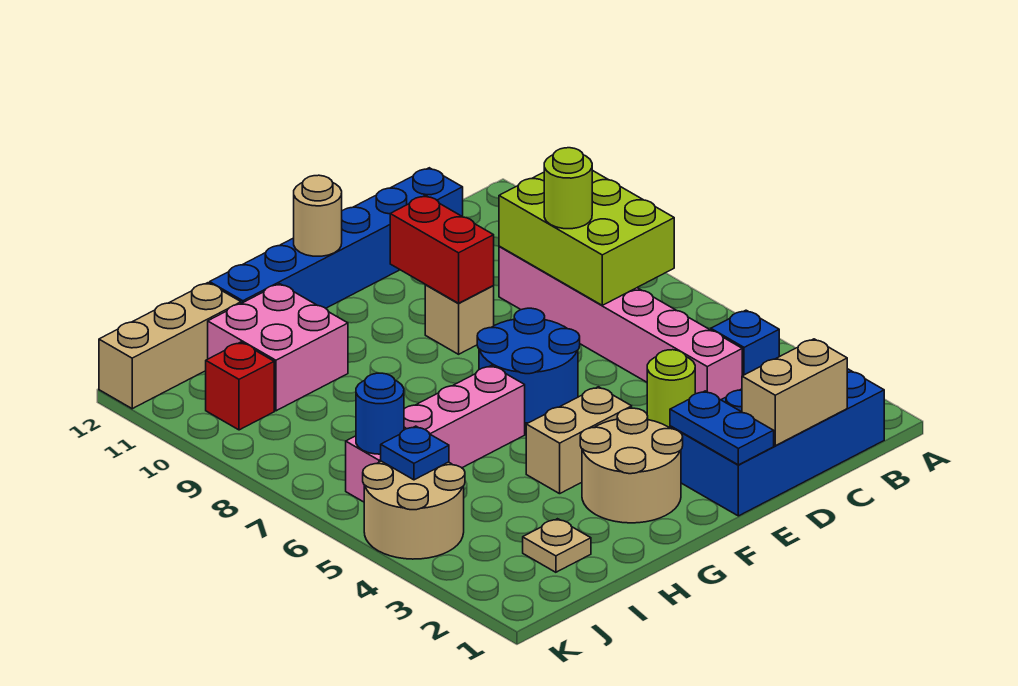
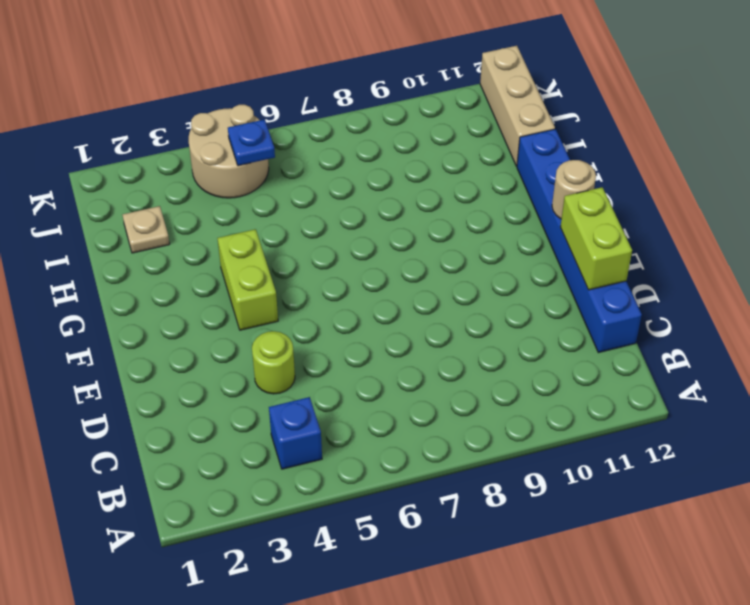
lime 1x2 brick [560,187,632,290] -> none
lime 1x2 brick [217,229,278,330] -> tan 1x2 brick [526,387,632,494]
none -> blue 2x4 brick [670,369,884,516]
none -> pink 1x6 brick [499,246,742,400]
none -> blue 2x2 round brick [477,308,580,423]

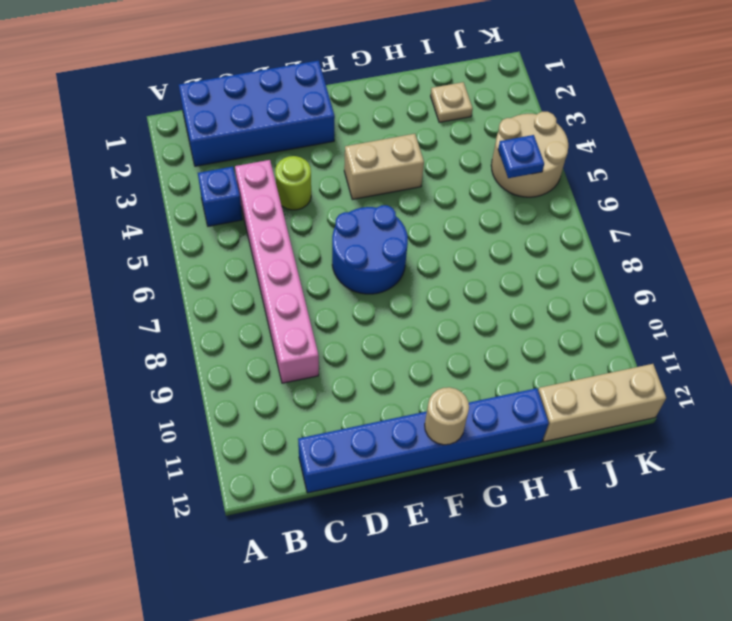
none -> tan 1x1 brick [425,285,494,354]
none -> tan 2x2 round brick [580,408,683,523]
none -> pink 1x4 brick [346,366,525,502]

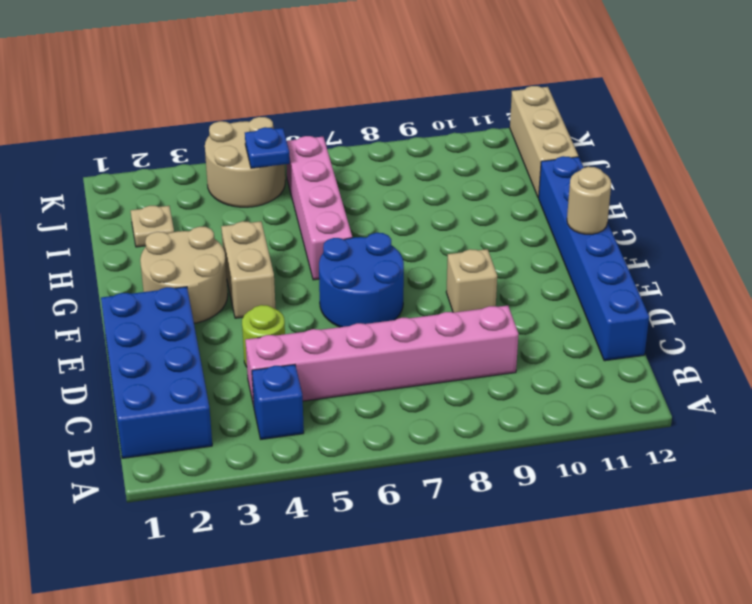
none -> pink 2x2 brick [208,284,348,411]
none -> red 1x1 brick [206,342,274,430]
none -> lime 2x3 brick [499,170,674,305]

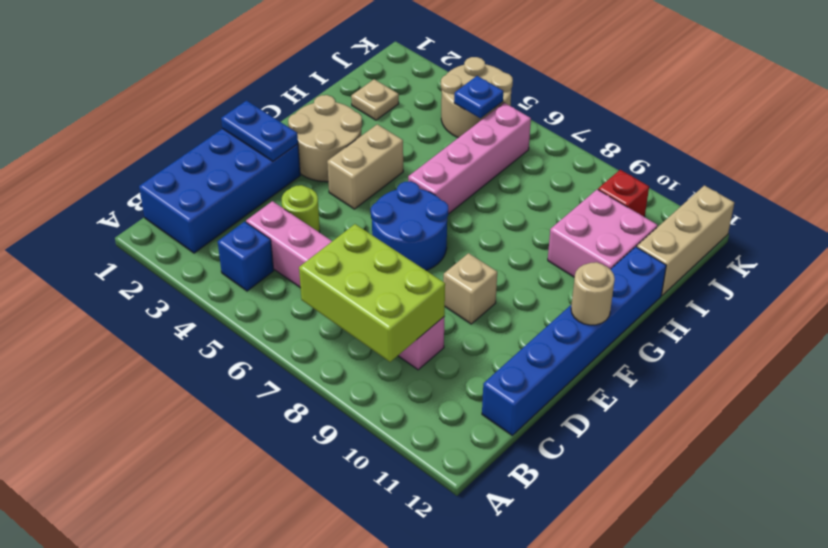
none -> tan 1x2 brick [742,339,847,446]
none -> red 1x2 brick [390,195,494,303]
none -> blue 1x1 round brick [356,373,404,454]

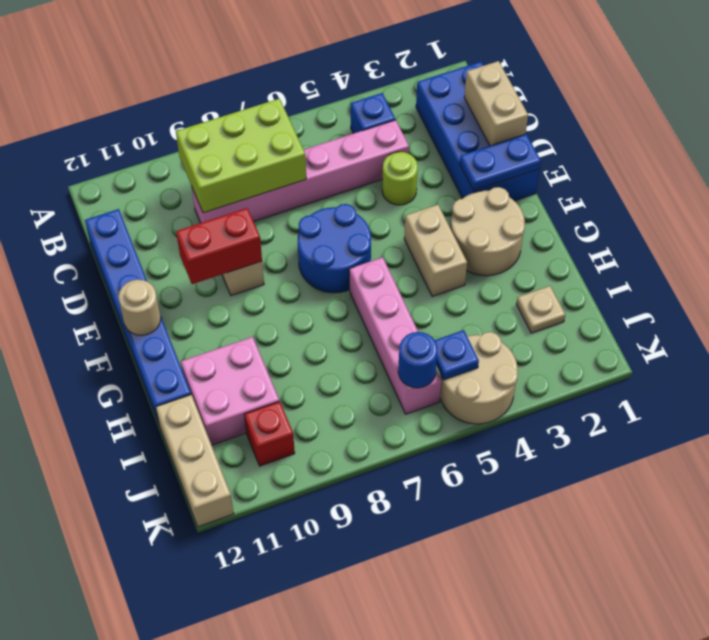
none -> lime 1x1 round brick [544,148,592,229]

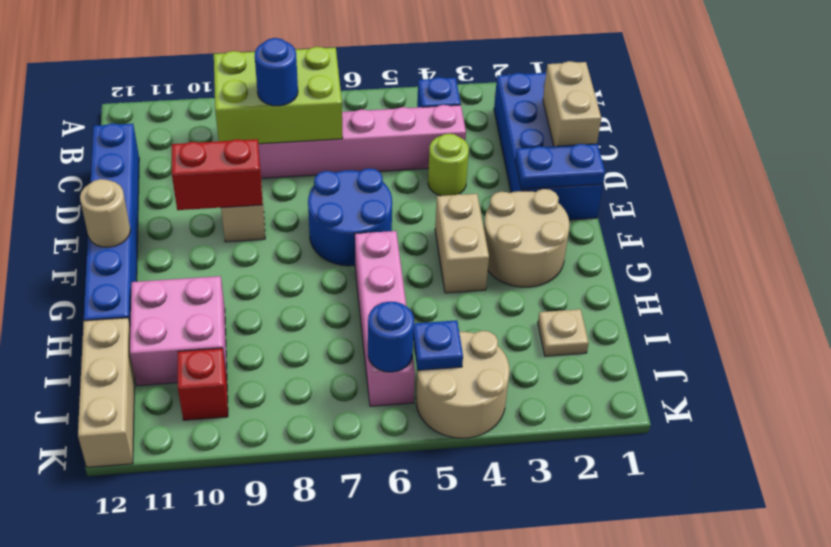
blue 1x1 round brick [255,38,298,106] -> lime 1x1 round brick [544,148,592,229]

